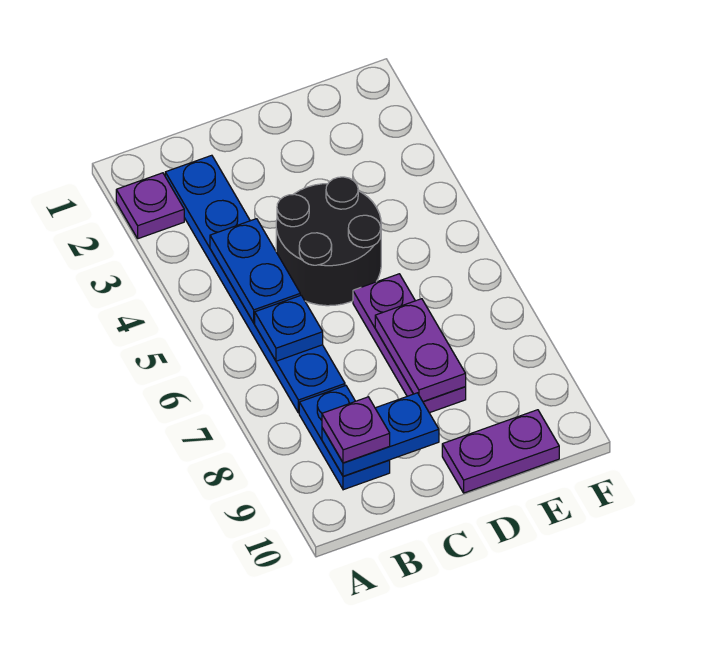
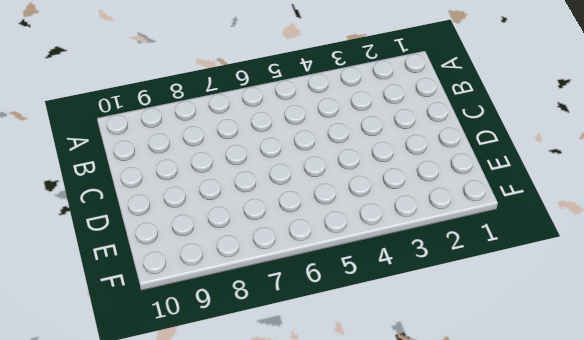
none -> purple 1x1 plate [116,173,184,239]
none -> blue 1x6 plate [165,155,345,413]

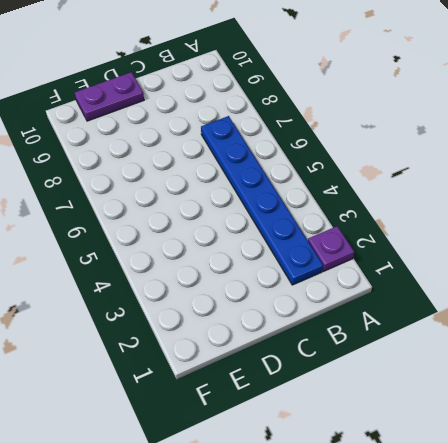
none -> blue 1x2 plate [299,386,390,490]
none -> black 2x2 round brick [276,177,381,306]

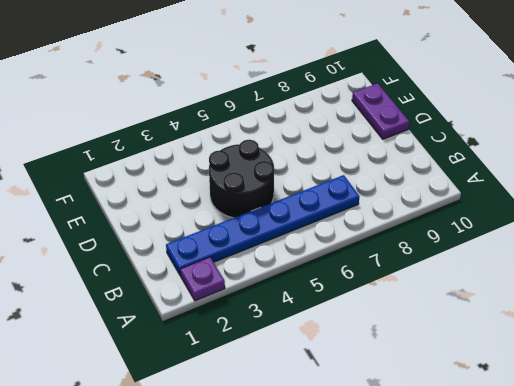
none -> blue 1x2 plate [299,386,390,490]
none -> purple 1x3 plate [353,274,466,413]

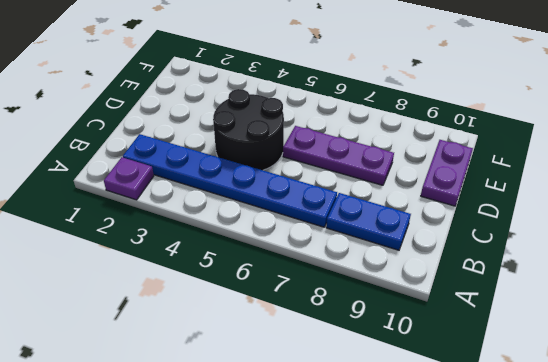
none -> blue 1x2 plate [210,219,300,323]
none -> blue 1x1 plate [255,295,323,361]

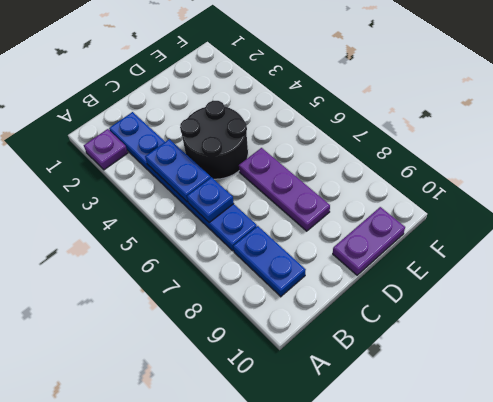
none -> blue 1x2 plate [322,393,439,476]
none -> purple 1x2 plate [375,299,466,401]

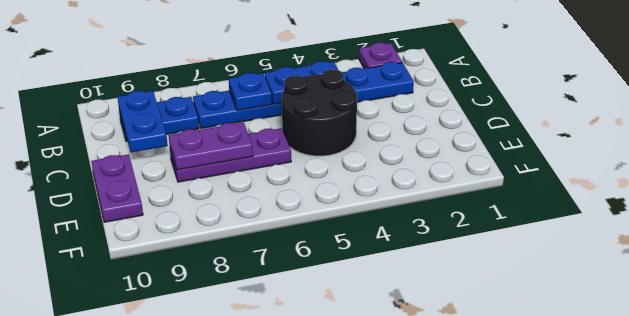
none -> purple 1x1 plate [322,397,390,463]

